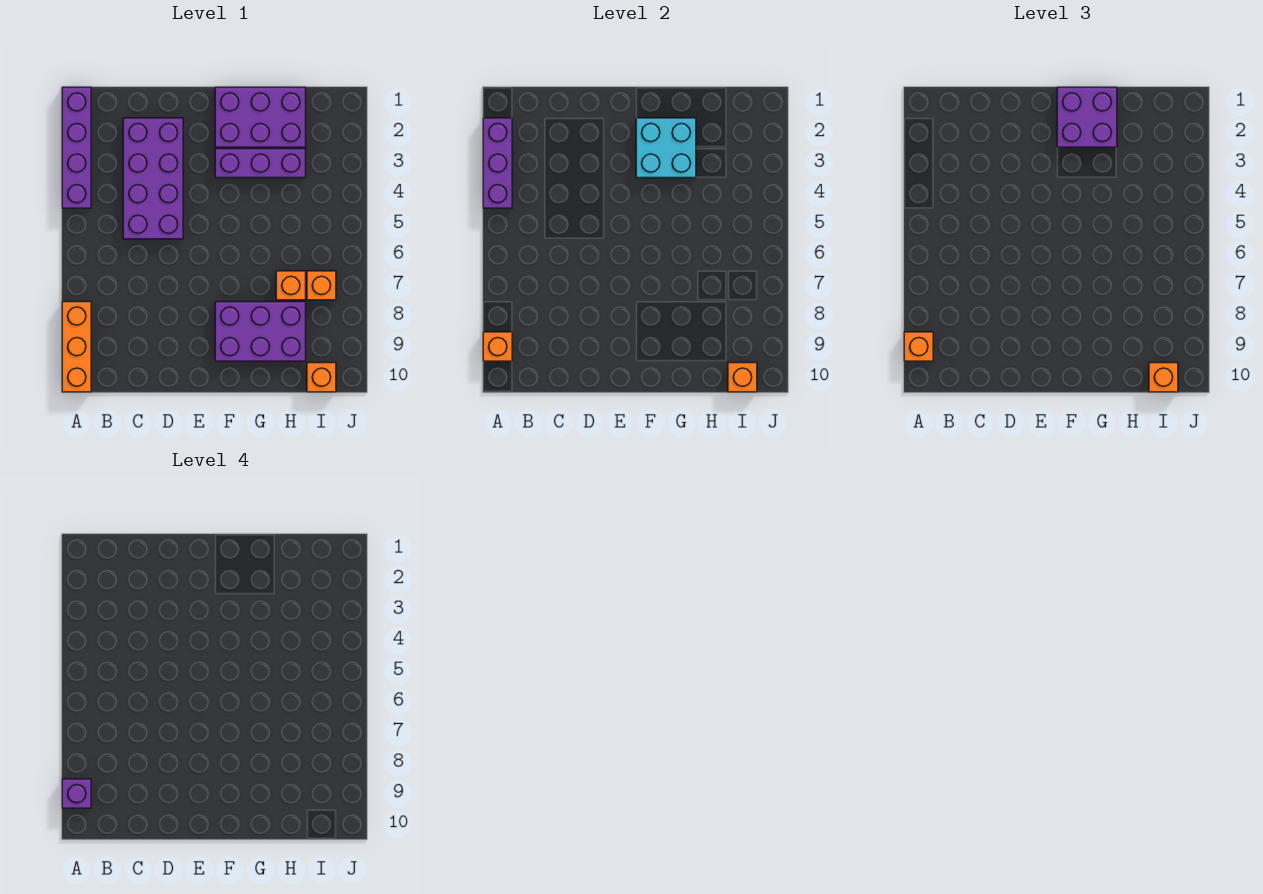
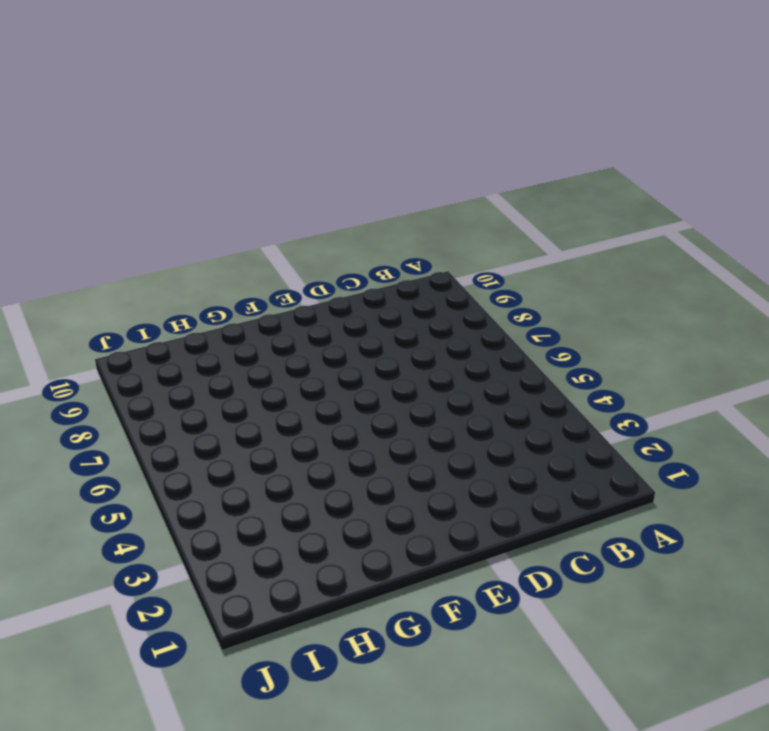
none -> purple 1x4 brick [62,87,91,208]
none -> orange 1x3 brick [62,302,91,392]
none -> purple 2x4 brick [123,118,183,239]

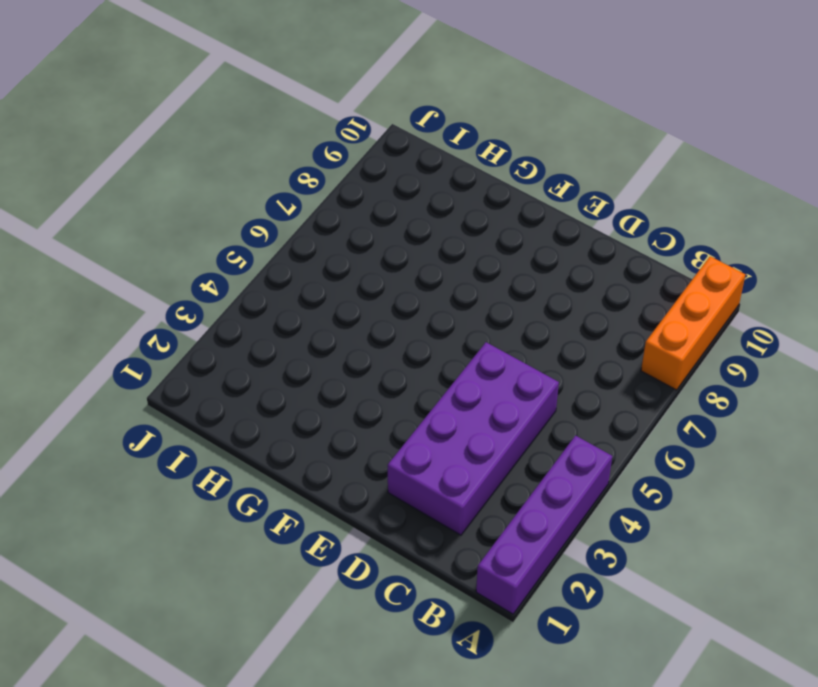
none -> purple 2x3 brick [215,87,306,147]
none -> purple 1x3 brick [215,149,306,178]
none -> purple 2x3 brick [215,302,306,361]

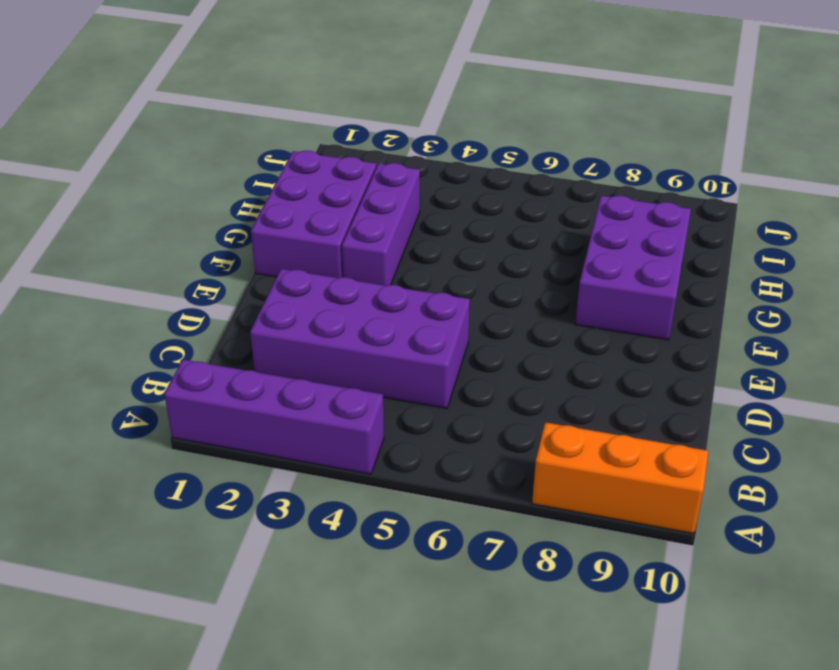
none -> orange 1x1 brick [276,271,306,300]
none -> orange 1x1 brick [307,271,336,300]
none -> orange 1x1 brick [307,363,336,392]

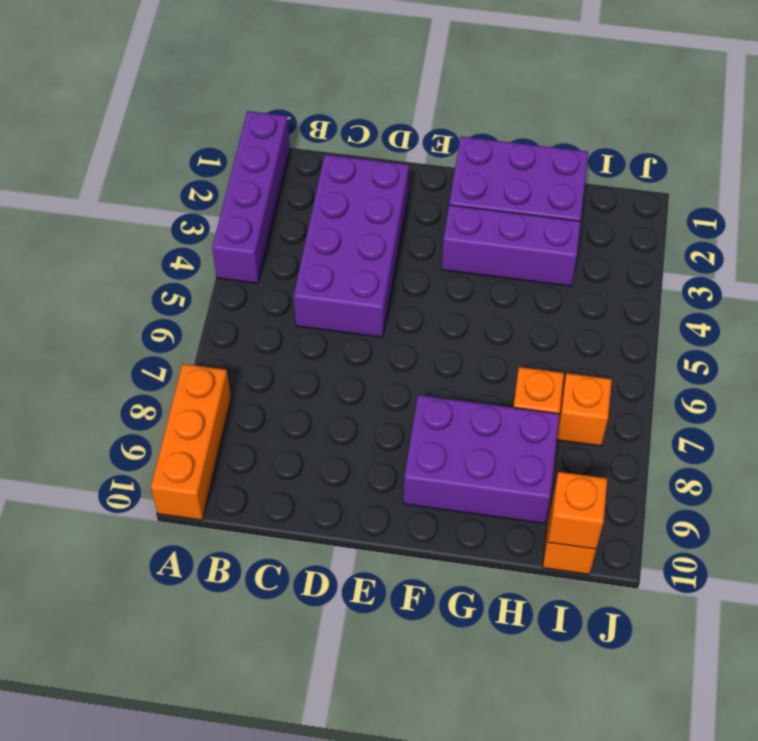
none -> purple 1x3 brick [483,118,512,208]
none -> orange 1x1 brick [483,332,512,361]
none -> cyan 2x2 brick [636,118,696,178]

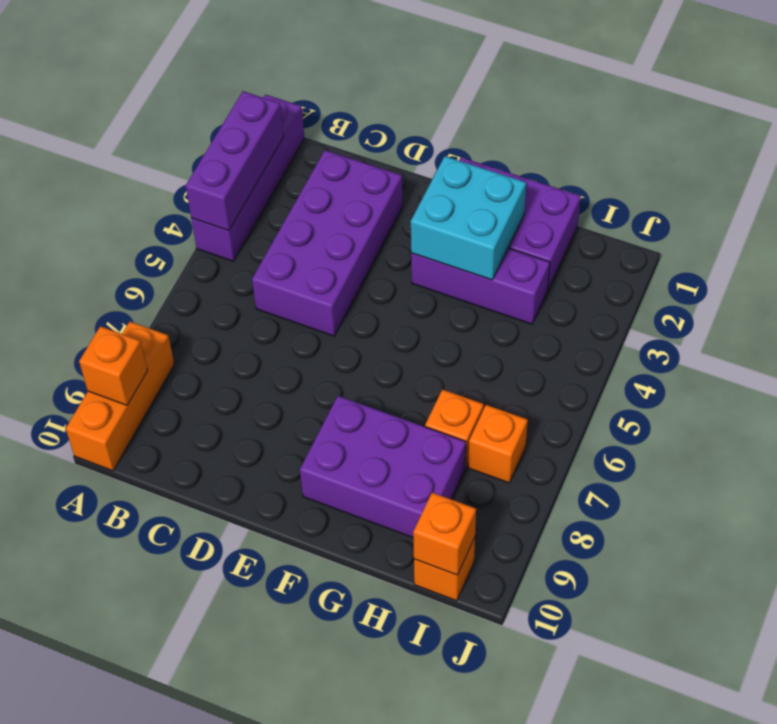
none -> orange 1x1 brick [904,332,933,361]
none -> purple 2x2 brick [1057,87,1117,147]
none -> orange 1x1 brick [1149,363,1178,392]

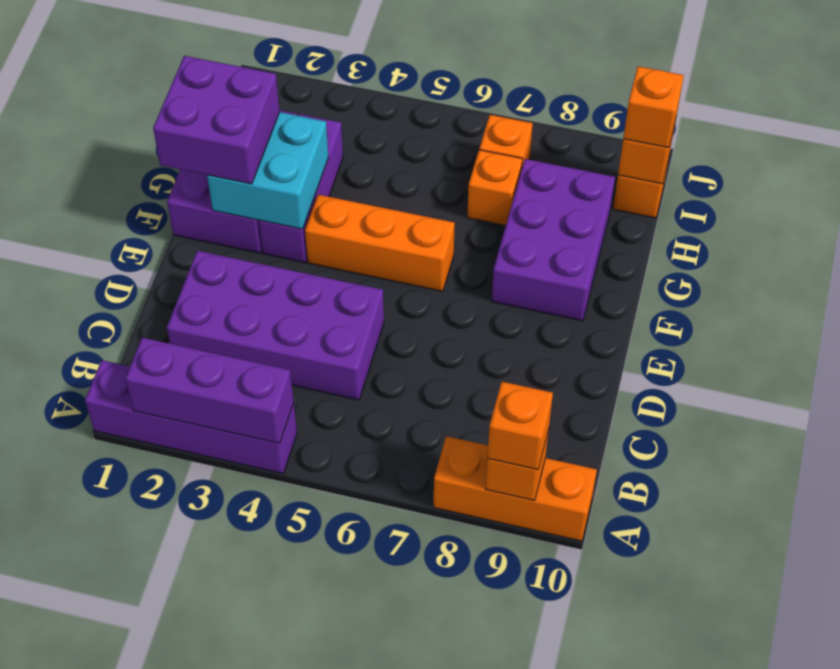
orange 1x3 brick [305,195,455,291] -> none
none -> purple 1x1 brick [62,779,91,808]

